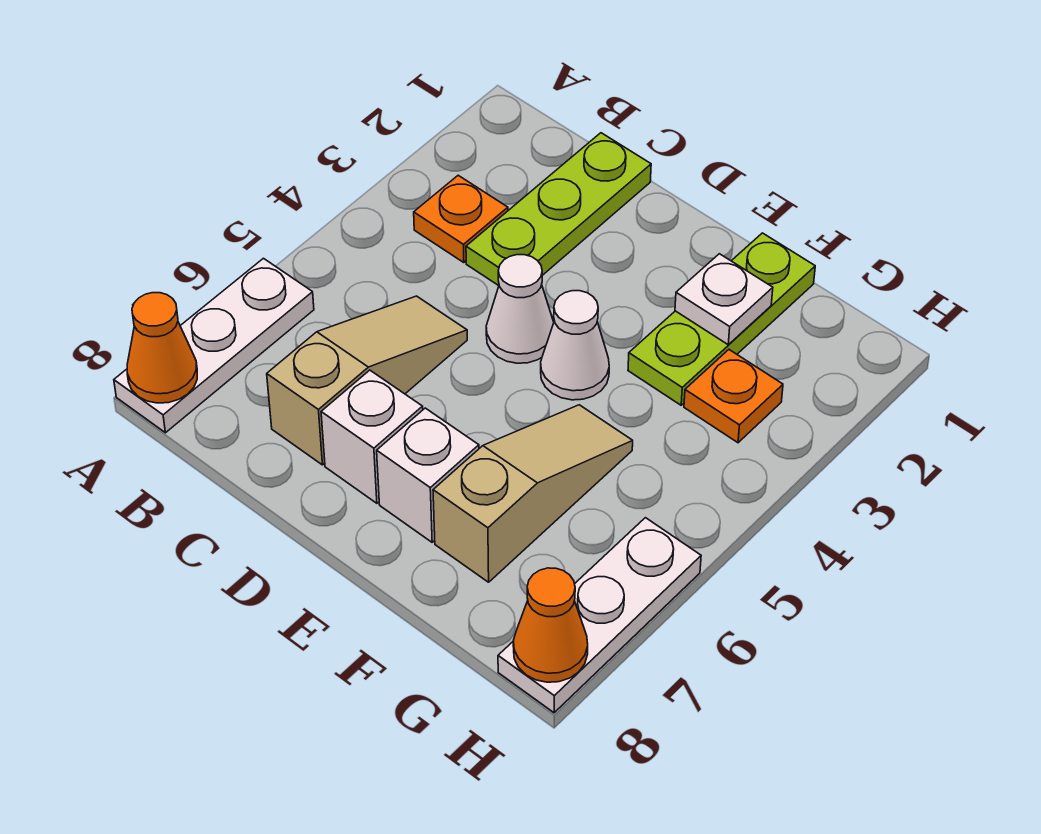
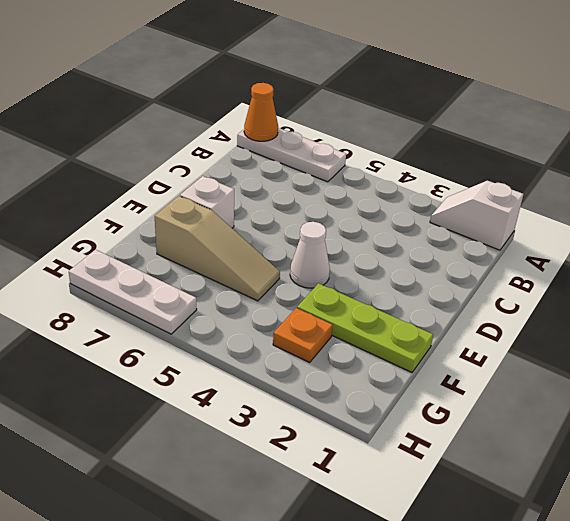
white 1x2 slope [430,181,523,250] -> none
none -> orange 1x1 plate [414,175,508,263]
none -> lime 1x3 plate [466,133,651,286]
none -> tan 1x3 slope [267,296,467,465]

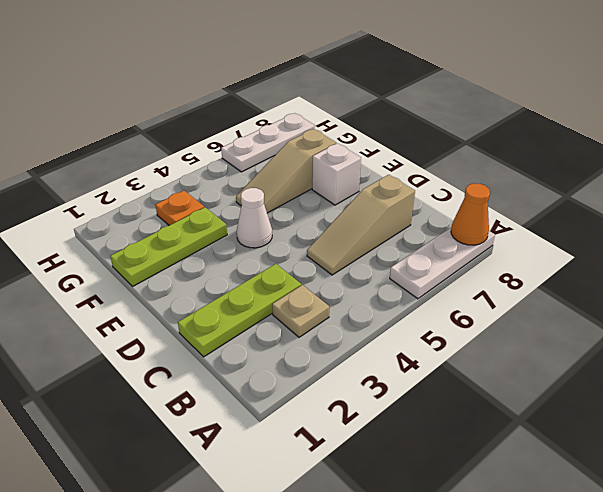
tan 1x1 plate [272,285,329,337] -> orange 1x1 plate [414,175,508,263]
none -> white 1x1 cone [486,255,554,363]
none -> white 1x1 brick [321,370,423,503]
none -> white 1x1 plate [675,254,773,345]

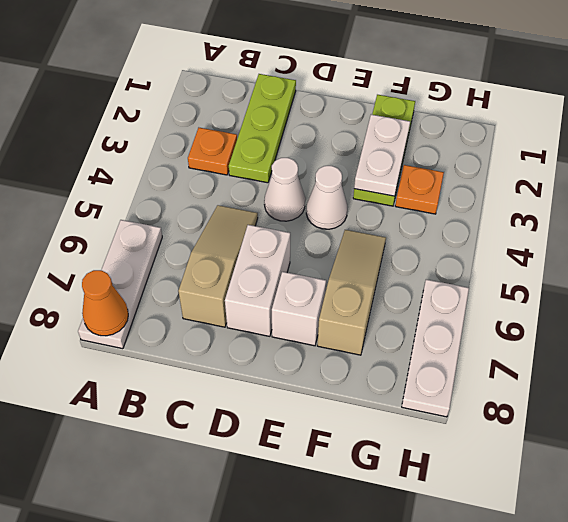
white 1x2 brick [225,225,290,336] -> white 1x1 brick [321,370,423,503]
white 1x2 plate [354,114,410,196] -> white 1x1 plate [675,254,773,345]
none -> orange 1x1 cone [513,568,588,682]

